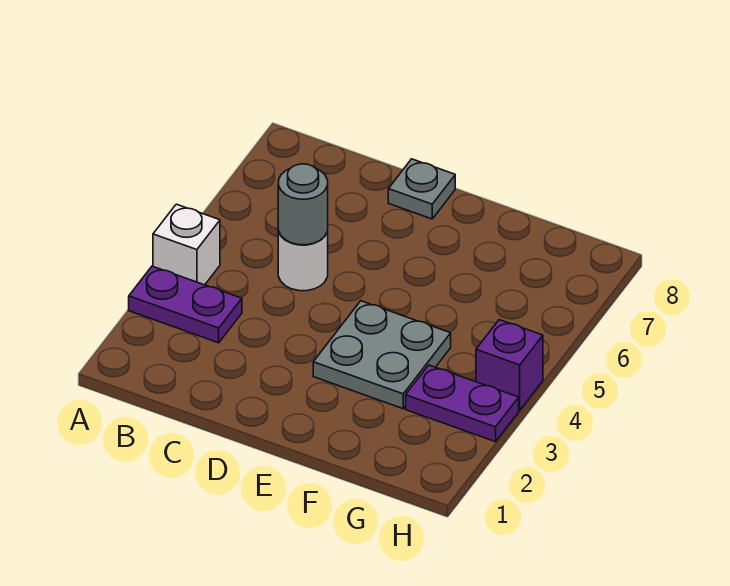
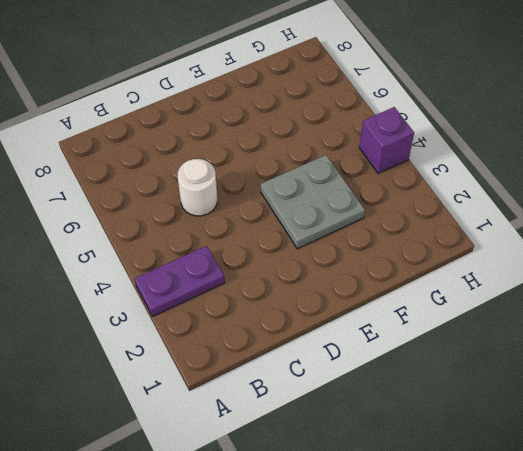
none -> white 1x1 brick [153,204,220,285]
none -> grey 1x1 plate [388,159,455,219]

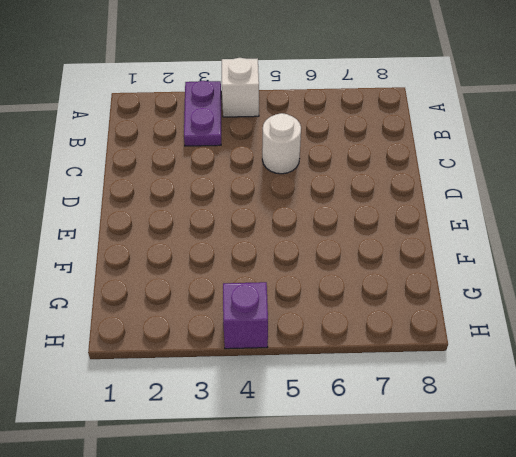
none -> grey 1x1 plate [388,159,455,219]
none -> grey 2x2 plate [313,301,451,409]

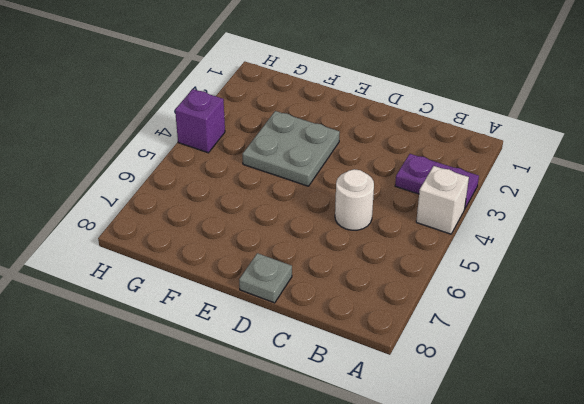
none -> purple 1x2 plate [406,365,519,442]
none -> grey 1x1 round brick [278,164,328,245]

